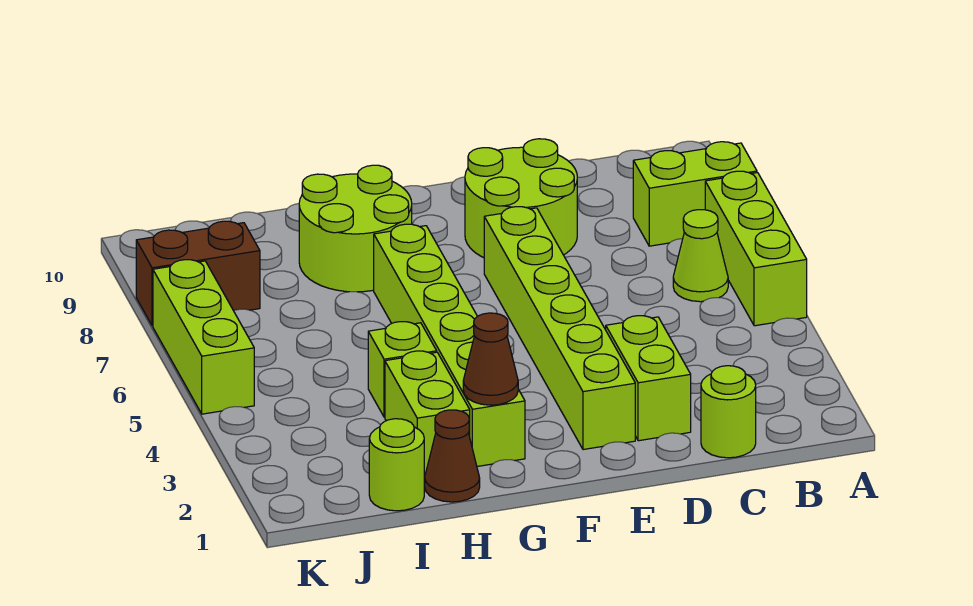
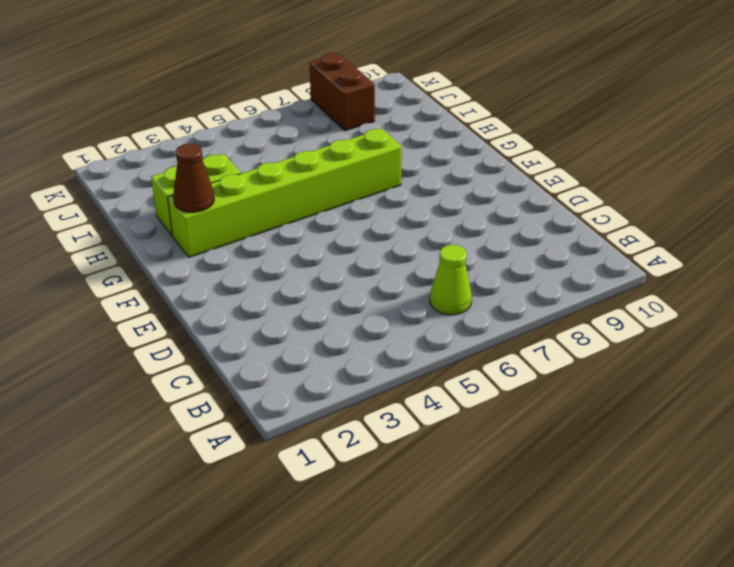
none -> lime 1x3 brick [705,171,807,326]
none -> lime 1x2 brick [633,142,757,246]
none -> lime 1x1 round brick [701,366,756,458]

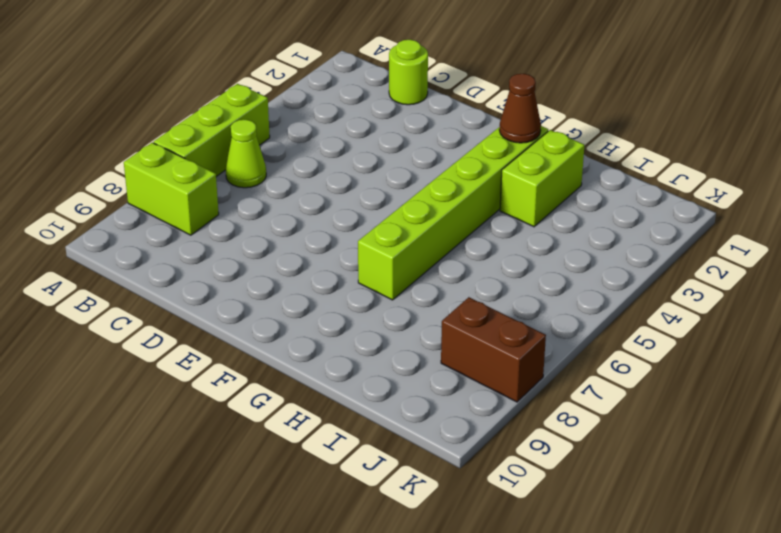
none -> lime 1x2 brick [606,316,691,441]
none -> lime 2x2 round brick [465,139,577,258]
none -> lime 1x6 brick [484,207,635,450]

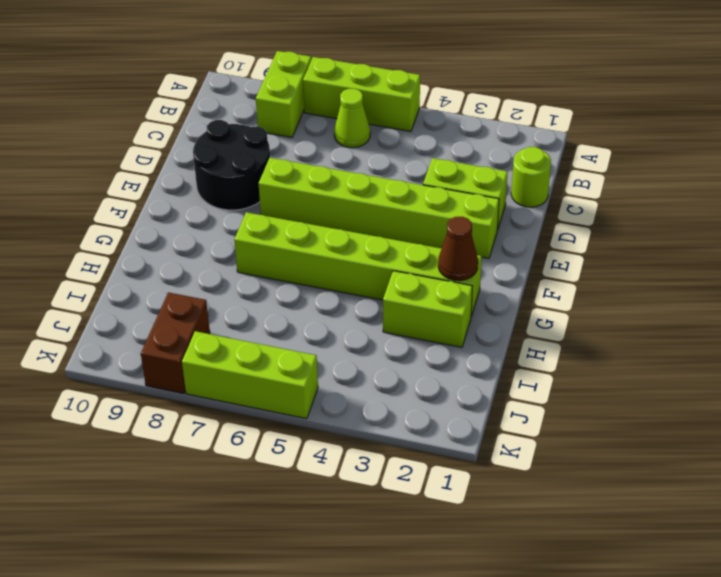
black 2x2 round brick [193,120,270,210] -> lime 2x2 round brick [465,139,577,258]
none -> lime 2x2 round brick [299,165,412,292]
none -> brown 1x1 cone [425,410,480,502]
none -> lime 1x1 brick [368,322,437,417]

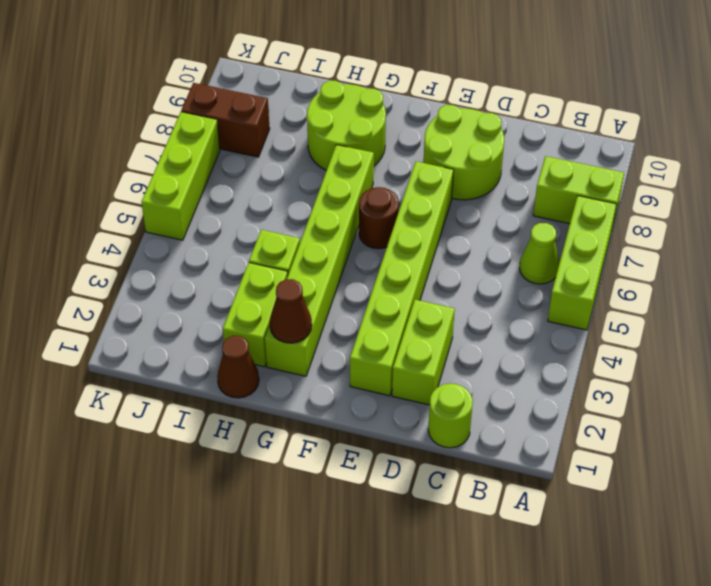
brown 1x1 round brick [359,187,399,249] -> none
none -> lime 1x1 round brick [369,419,424,511]

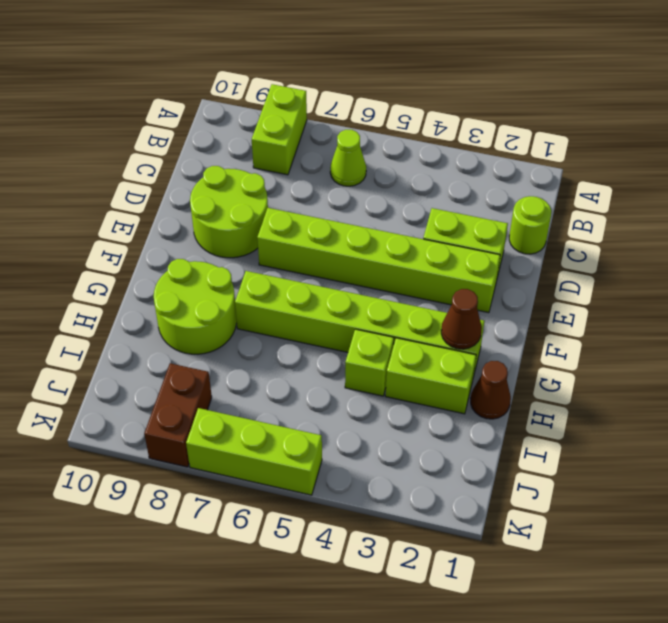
none -> lime 1x3 brick [705,171,807,326]
none -> lime 1x1 round brick [369,419,424,511]

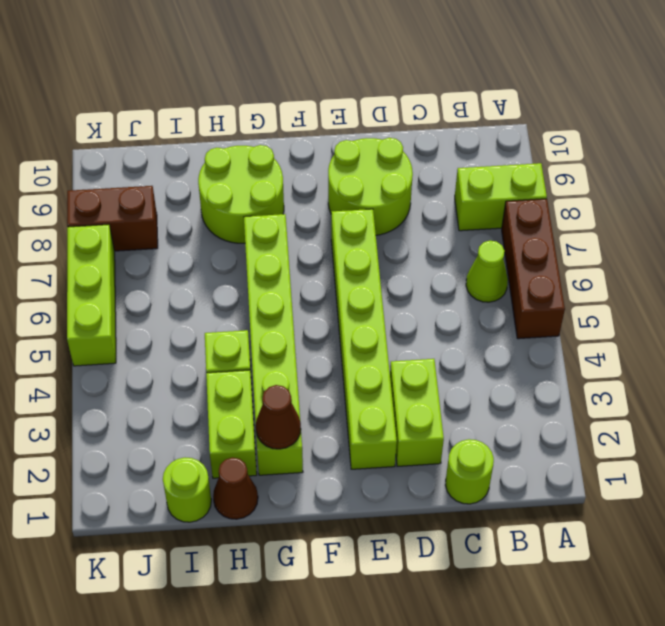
brown 1x3 brick [502,199,565,339] -> lime 1x3 brick [705,171,807,326]

